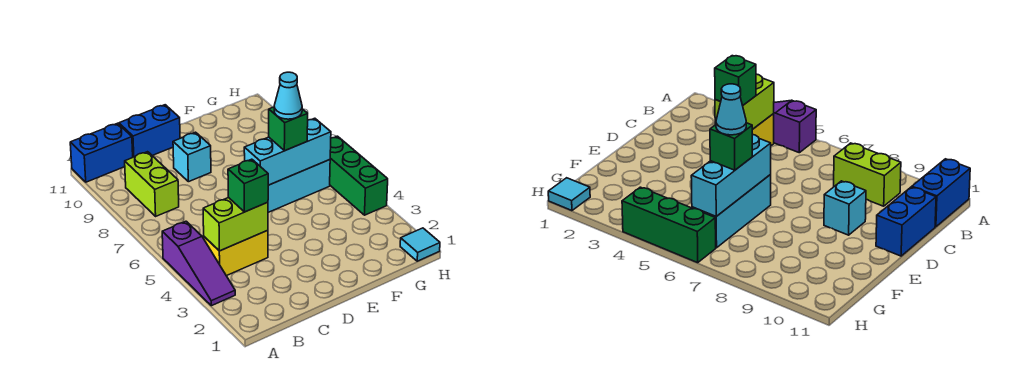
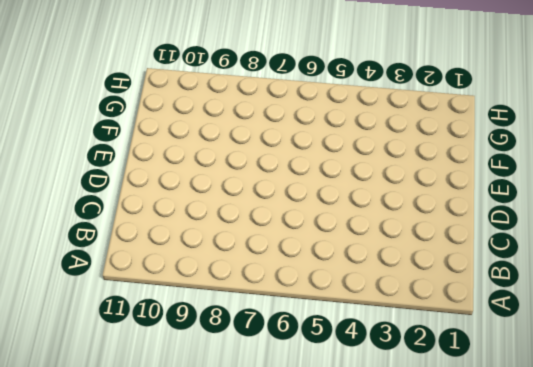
none -> purple 1x3 slope [162,221,235,306]
none -> blue 1x2 brick [70,123,133,182]
none -> yellow 1x2 brick [204,230,268,276]

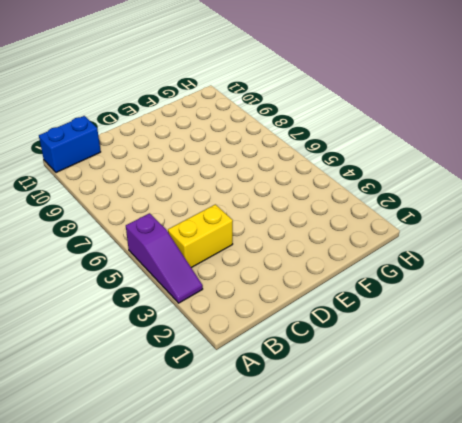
none -> lime 1x2 brick [125,152,179,216]
none -> blue 1x2 brick [119,105,180,157]
none -> cyan 1x1 brick [173,132,211,182]

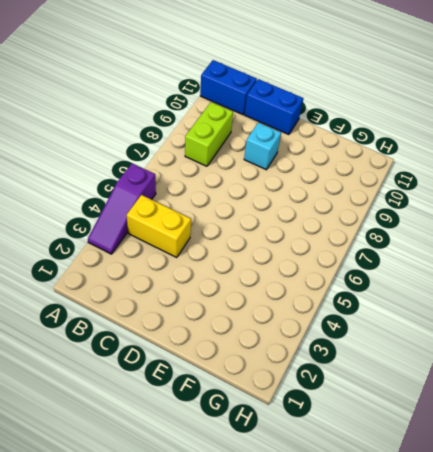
none -> cyan 1x3 brick [268,160,330,212]
none -> cyan 1x1 tile [400,228,440,261]
none -> green 1x3 brick [330,136,388,215]

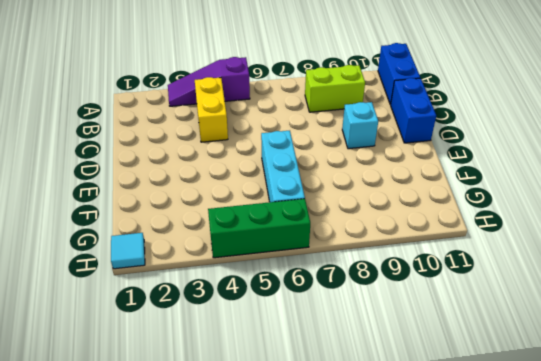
none -> lime 1x2 brick [203,197,268,251]
none -> cyan 1x3 brick [244,118,331,185]
none -> green 1x1 brick [228,159,268,212]

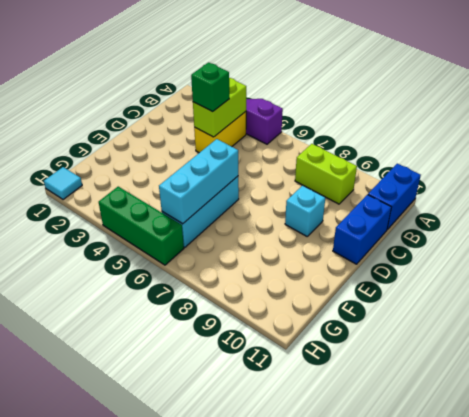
none -> green 1x1 brick [269,107,308,151]
none -> cyan 1x1 cone [274,72,302,119]

